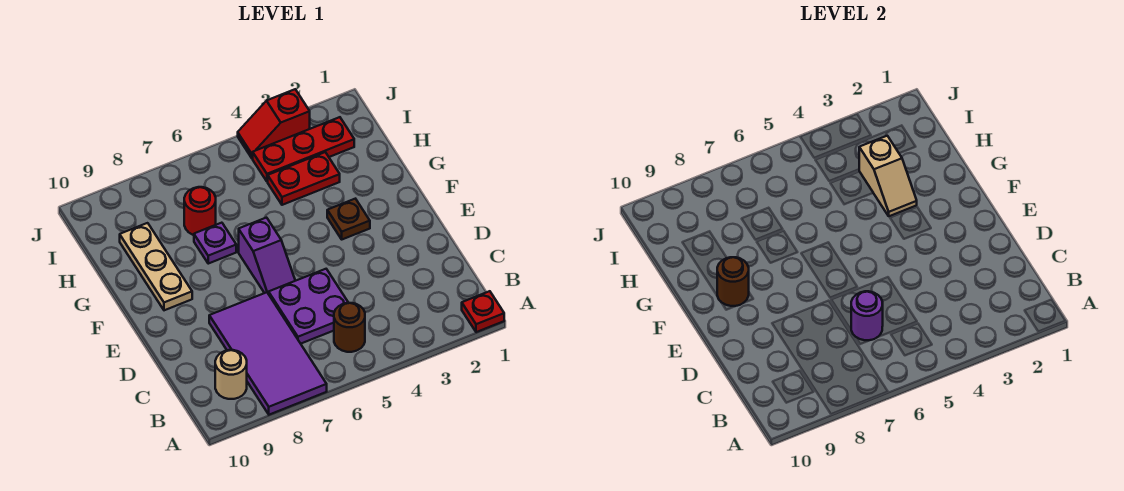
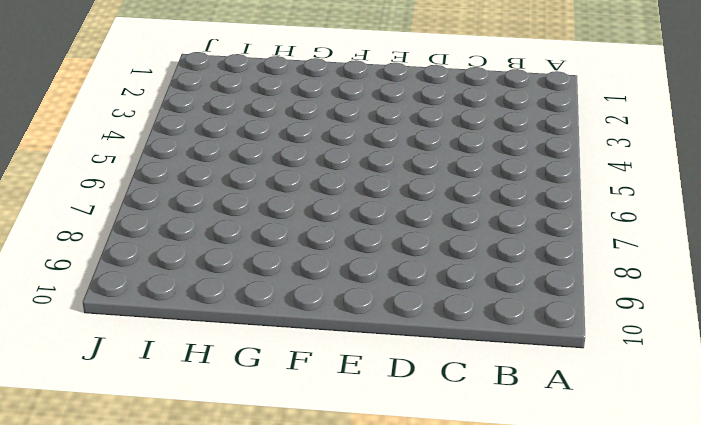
none -> red 1x1 plate [462,291,504,332]
none -> purple 2x4 tile [209,292,327,415]
none -> brown 1x1 round brick [334,303,365,352]

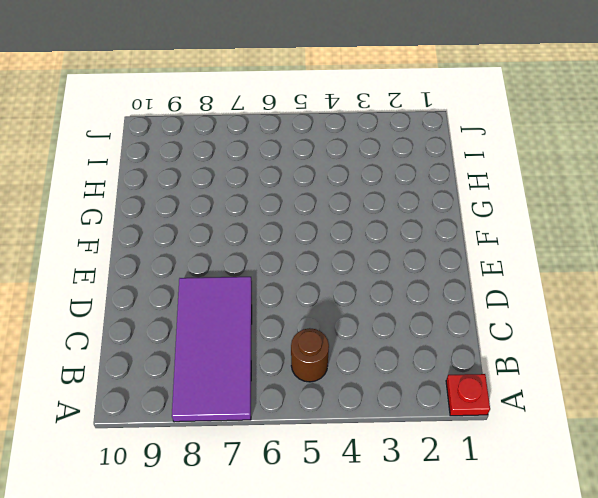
none -> tan 1x1 round brick [215,350,247,399]
none -> purple 2x2 plate [269,269,348,344]
none -> purple 1x2 slope [239,218,295,294]

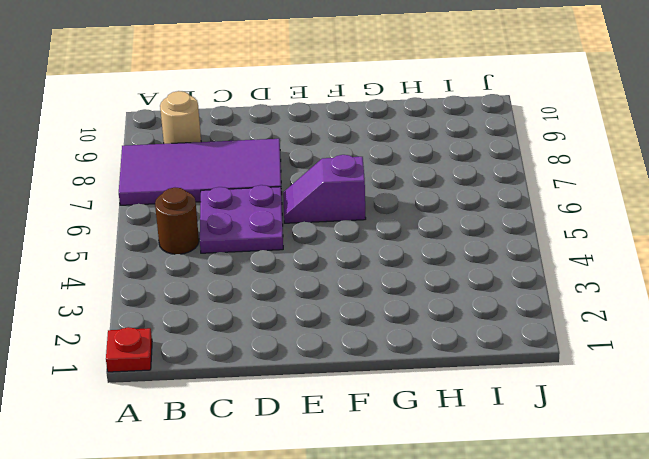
none -> brown 1x1 plate [327,199,370,239]
none -> tan 1x3 plate [120,223,192,310]
none -> purple 1x1 plate [194,223,236,264]

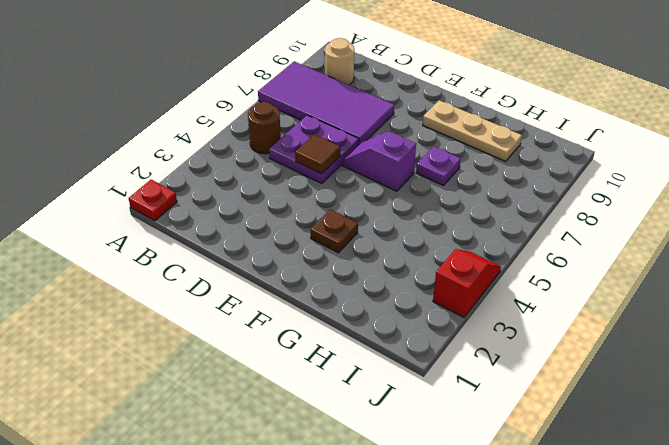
brown 1x1 tile [295,134,340,174] -> none
none -> red 1x2 plate [268,152,340,205]
none -> red 1x1 round brick [184,187,216,235]
none -> red 1x3 plate [253,117,354,182]

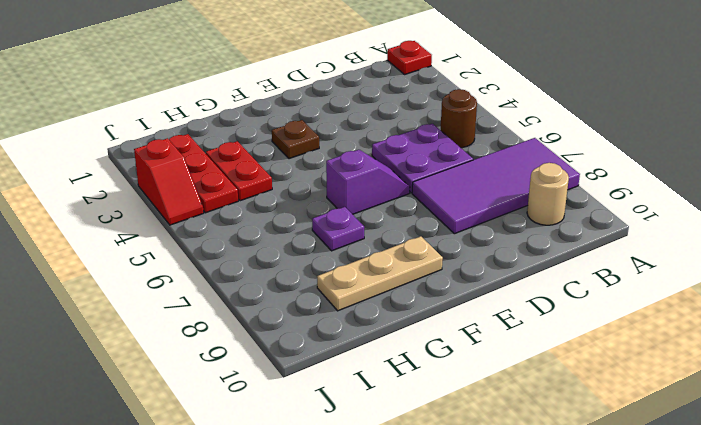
none -> red 1x1 round brick [184,187,216,235]
none -> purple 1x1 round brick [851,291,883,340]
none -> brown 1x1 round brick [717,257,749,306]

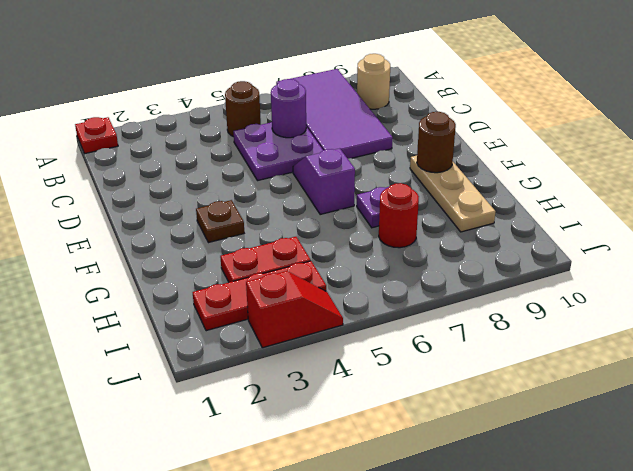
none -> tan 1x2 slope [859,136,917,216]

